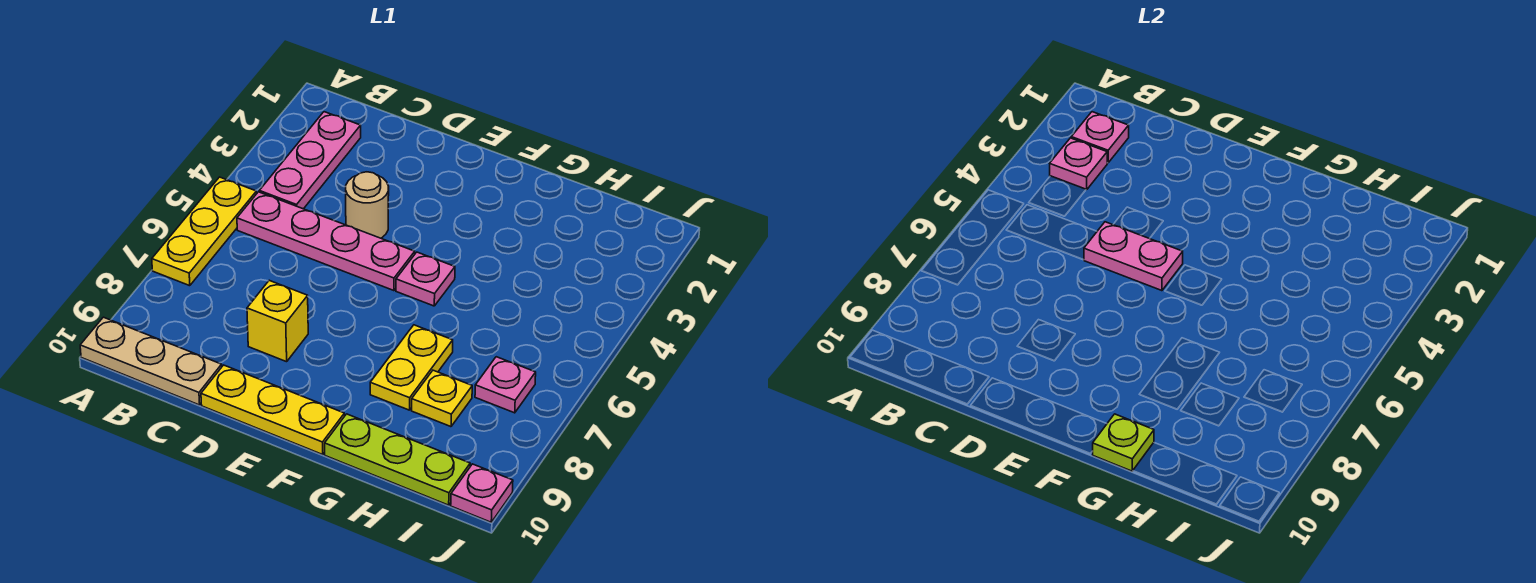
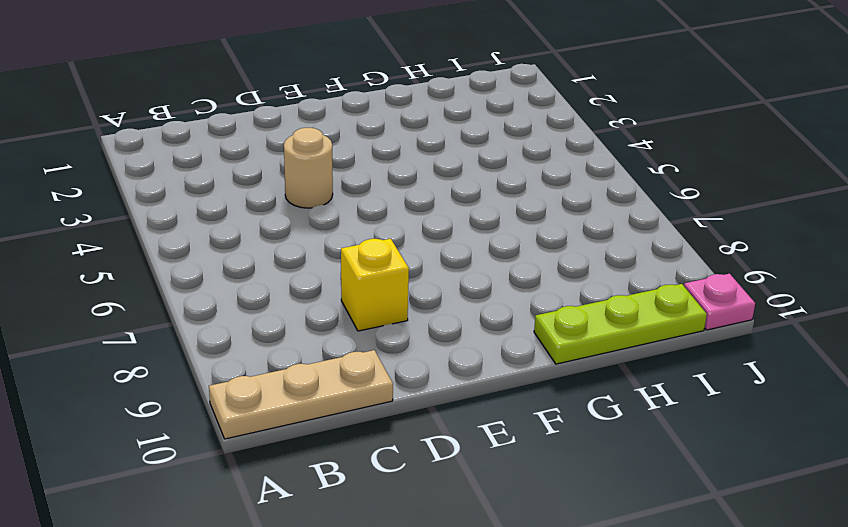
none -> yellow 1x3 plate [152,177,257,286]
none -> pink 1x3 plate [259,112,361,209]
none -> pink 1x4 plate [237,192,415,291]

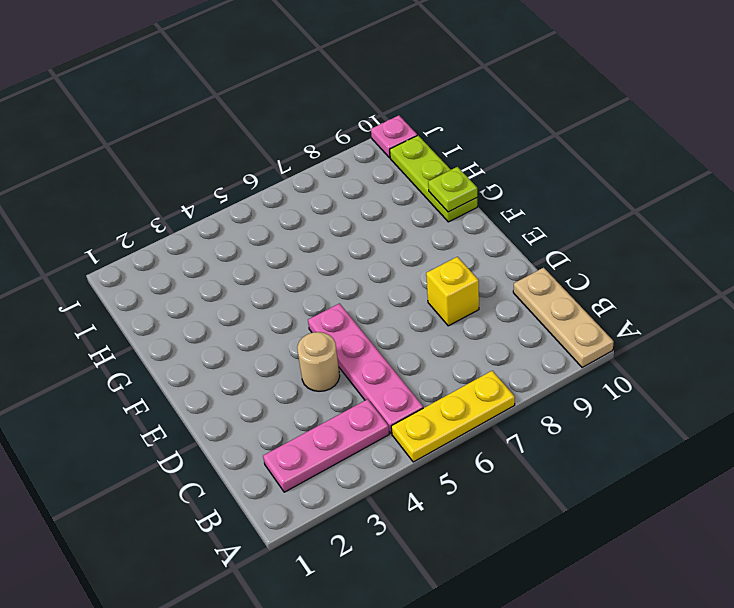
none -> yellow 1x3 plate [201,365,345,454]
none -> pink 1x1 plate [396,252,455,306]
none -> yellow 1x2 plate [370,325,453,410]

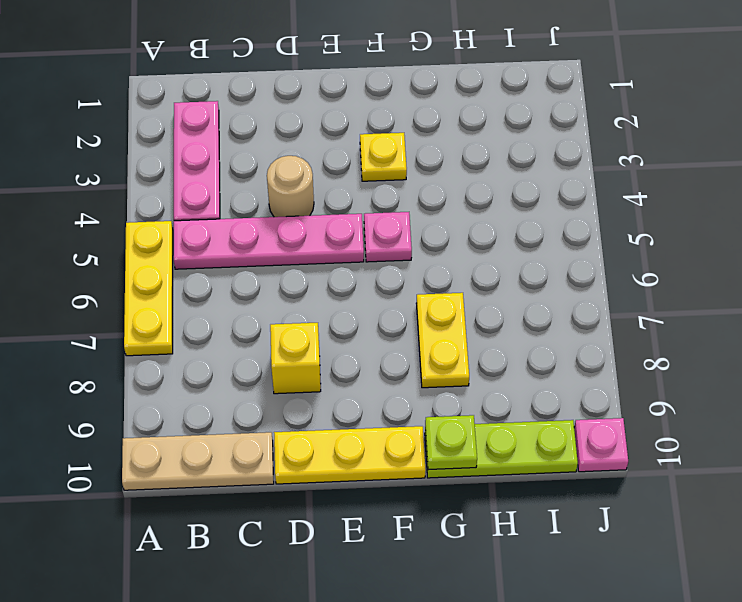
yellow 1x1 plate [360,133,407,181] -> yellow 1x1 plate moved to [412,370,472,427]
none -> pink 1x1 plate [475,357,536,413]
none -> pink 1x1 plate [1071,112,1129,163]
none -> pink 1x1 plate [1050,138,1107,190]

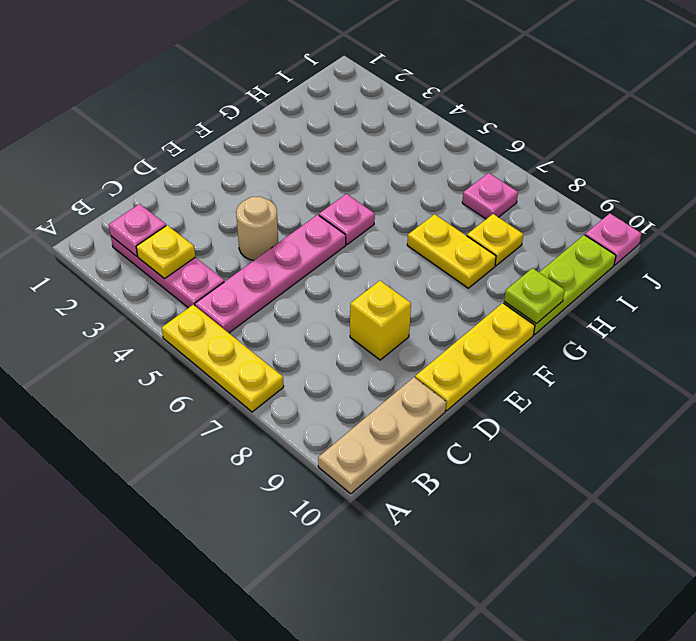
yellow 1x1 plate [136,225,195,279] -> pink 1x1 plate [1050,138,1107,190]
none -> pink 1x2 plate [1084,222,1183,291]

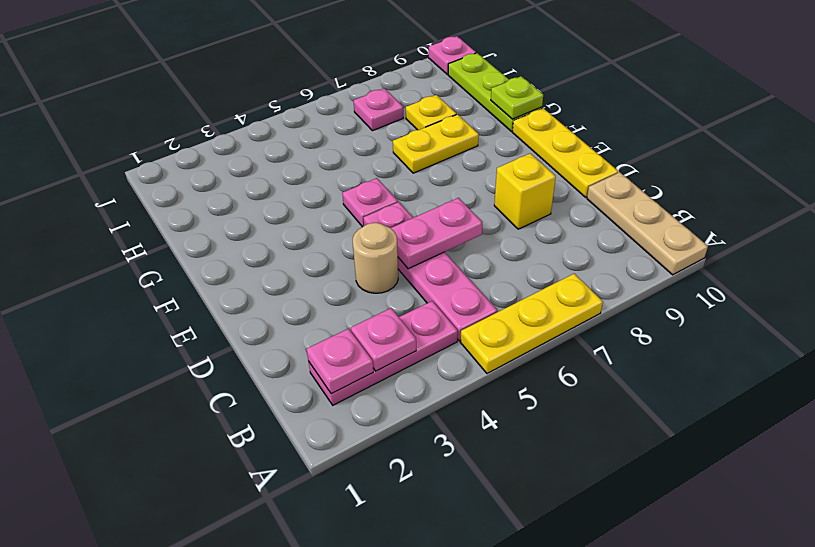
pink 1x2 plate [391,198,482,269] -> pink 1x2 plate turned to [1084,222,1183,291]

